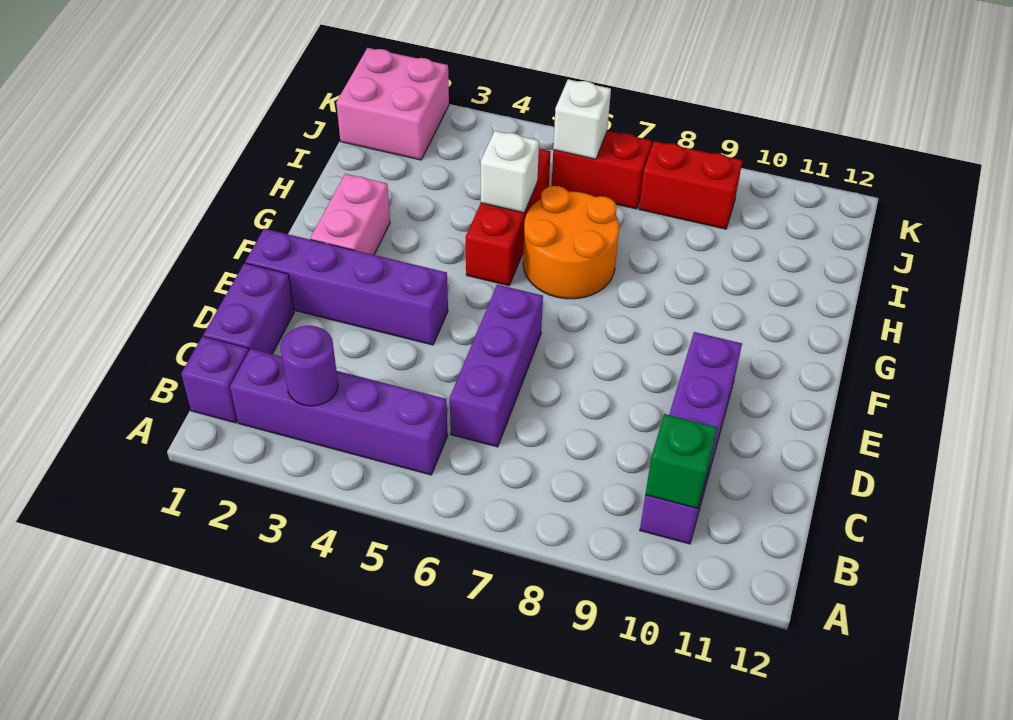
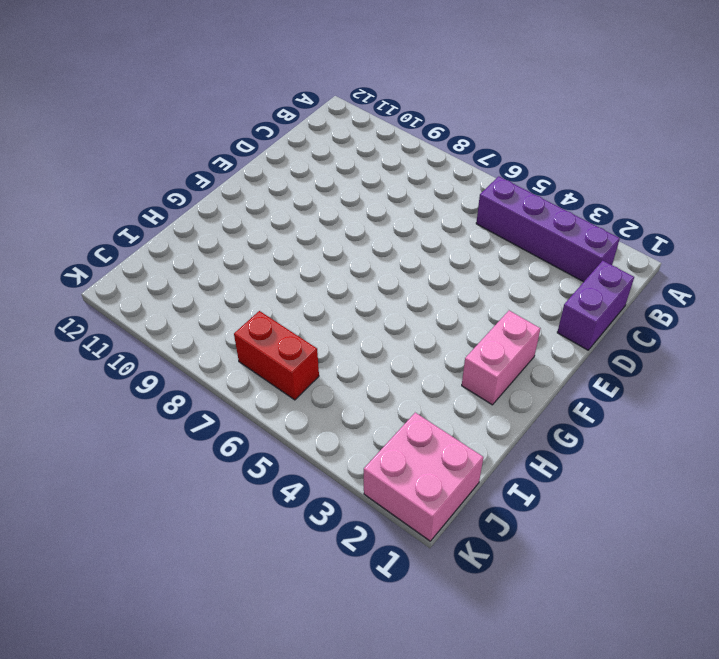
none -> purple 1x1 brick [181,336,249,423]
none -> purple 1x4 brick [640,332,742,544]
none -> purple 1x3 brick [450,285,543,447]

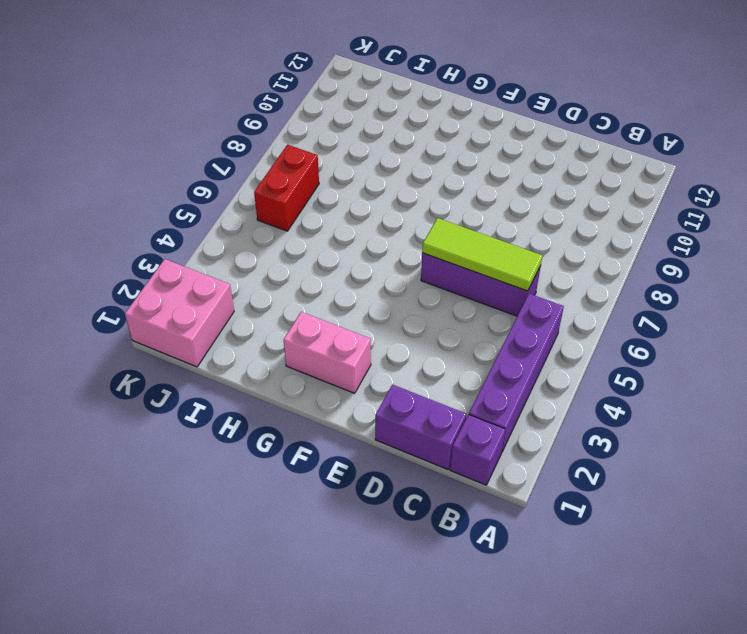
lime 1x3 tile [422,218,543,291] -> none
none -> purple 1x4 brick [640,332,742,544]
none -> purple 1x4 brick [245,229,448,345]
none -> red 1x3 brick [466,149,550,286]

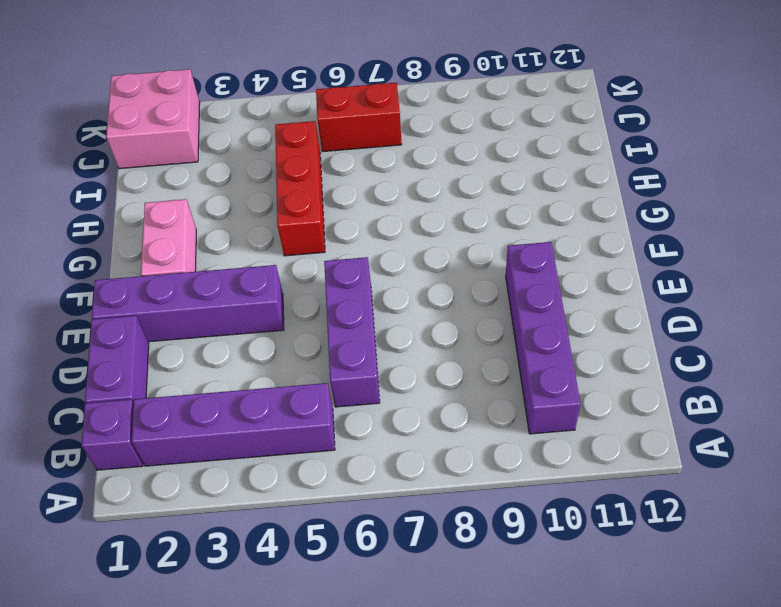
none -> orange 2x2 round brick [523,186,619,299]
none -> red 1x2 brick [639,141,743,229]
none -> purple 1x1 round brick [281,326,338,406]

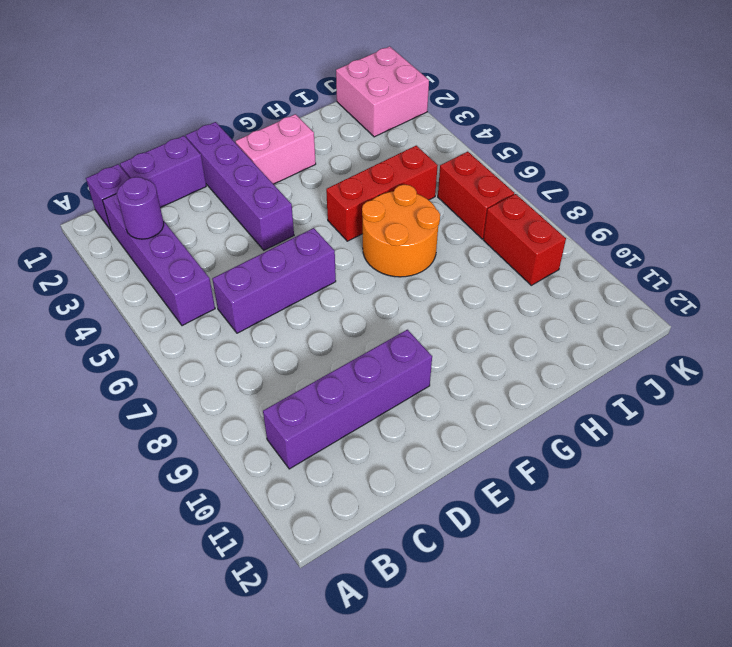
none -> green 1x1 brick [645,414,717,508]
none -> white 1x1 brick [481,131,539,213]
none -> white 1x1 brick [553,79,611,159]

